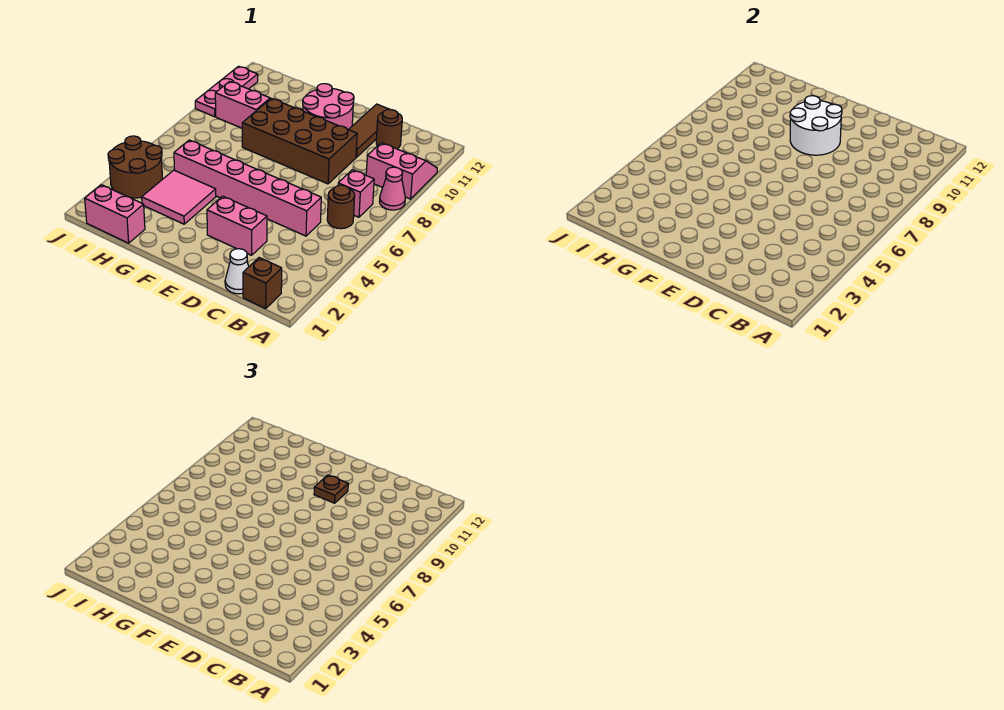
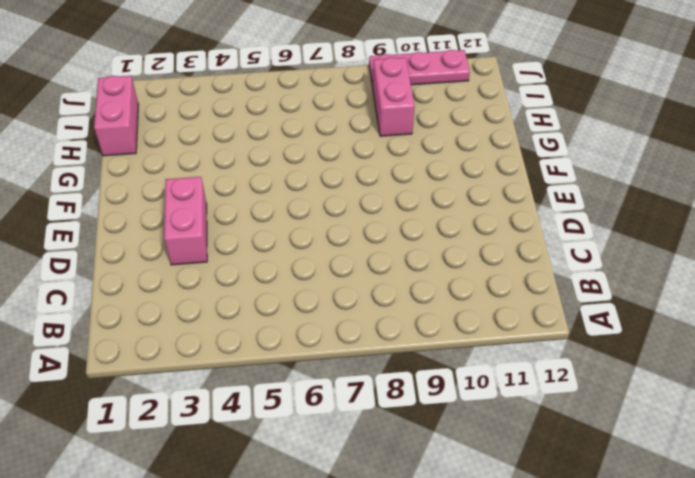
none -> pink 1x1 cone [379,167,405,210]
none -> pink 2x2 slope [366,143,437,199]
none -> brown 1x1 brick [243,258,282,309]

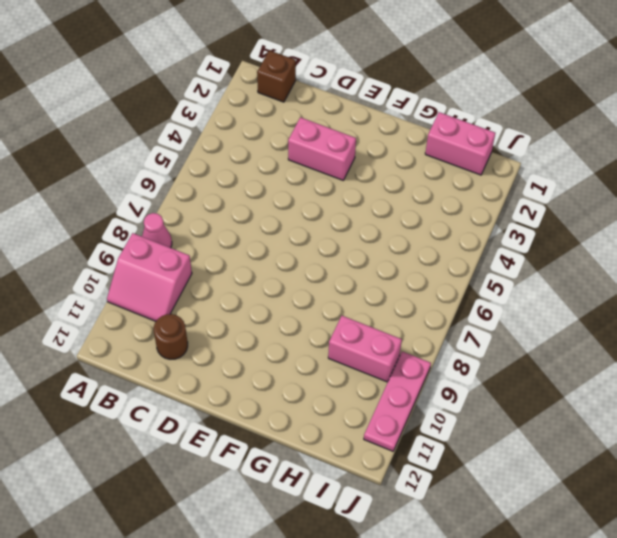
none -> brown 1x1 round brick [327,185,355,229]
none -> pink 1x1 brick [338,170,374,217]
none -> white 1x1 cone [225,249,249,294]

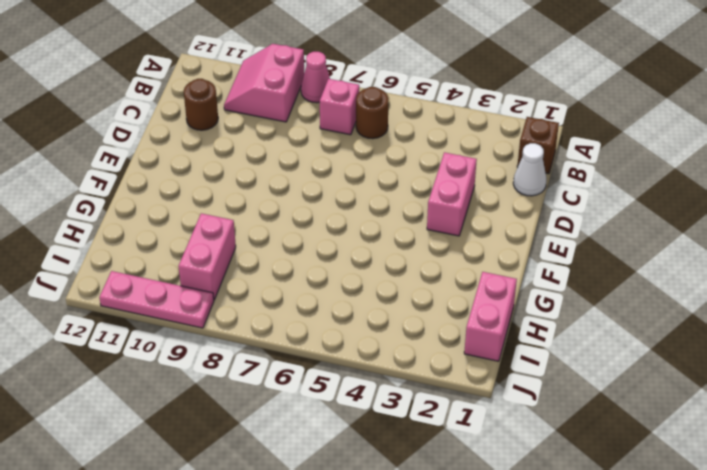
none -> pink 1x6 brick [174,140,321,236]
none -> brown 2x4 brick [242,98,357,184]
none -> brown 1x3 tile [349,104,390,157]

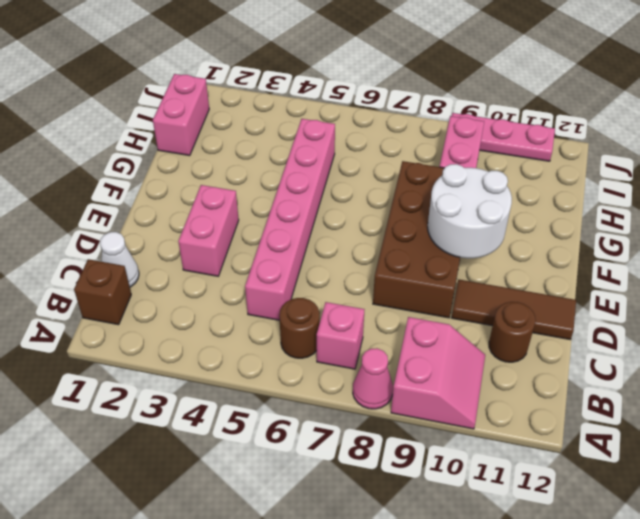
none -> pink 2x2 round brick [303,84,354,130]
none -> pink 2x2 tile [142,170,216,224]
none -> brown 2x2 round brick [108,136,162,198]

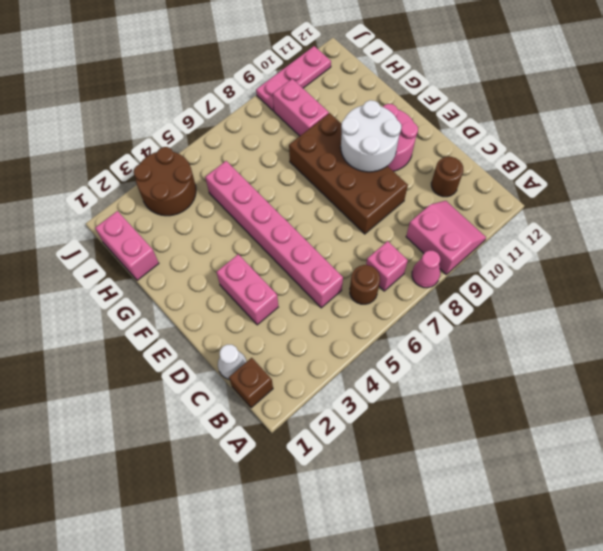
none -> brown 1x3 tile [349,104,390,157]
none -> pink 2x2 tile [142,170,216,224]
none -> brown 1x1 plate [314,475,348,503]

